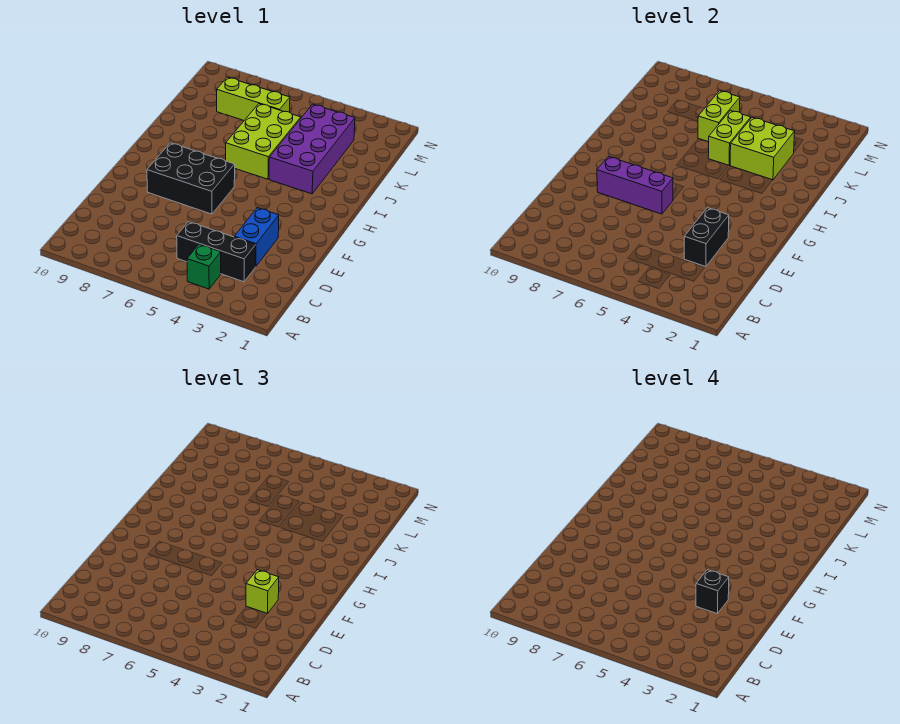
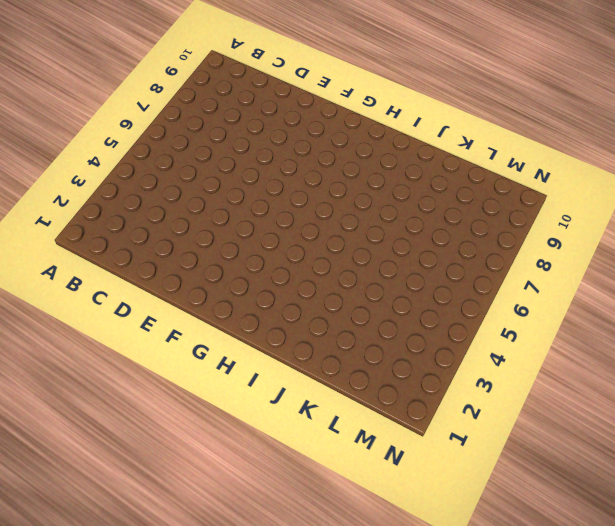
none -> green 1x1 brick [187,244,221,289]
none -> black 1x3 brick [177,222,256,282]
none -> blue 1x2 brick [234,208,279,267]

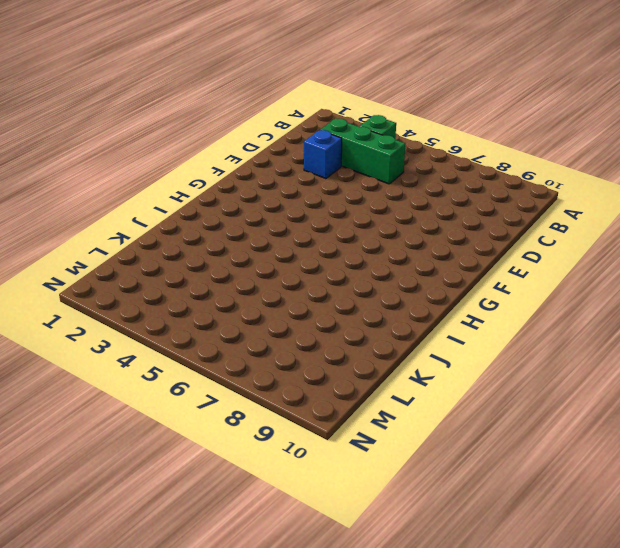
green 1x3 brick [321,118,405,184] -> black 1x3 brick [177,222,256,282]
blue 1x1 brick [304,130,342,179] -> blue 1x2 brick [234,208,279,267]
none -> black 2x3 brick [147,143,235,214]
none -> purple 2x4 brick [269,104,355,194]
none -> lime 2x3 brick [226,104,301,179]

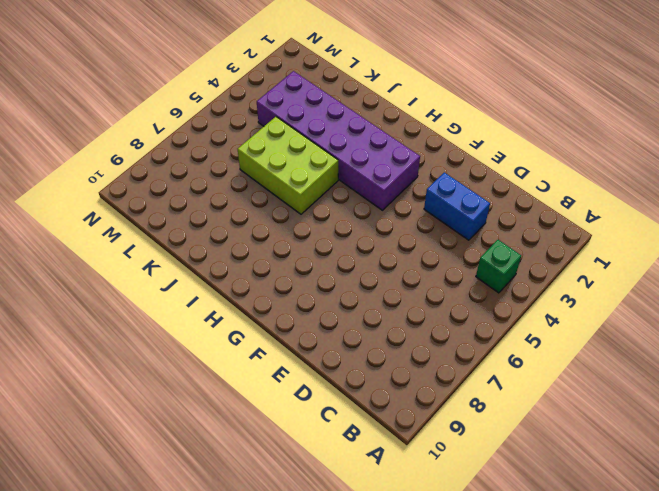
purple 2x6 brick [257,71,420,210] -> purple 2x4 brick [269,104,355,194]
none -> black 1x3 brick [177,222,256,282]
none -> black 2x3 brick [147,143,235,214]
none -> lime 1x3 brick [217,77,290,121]

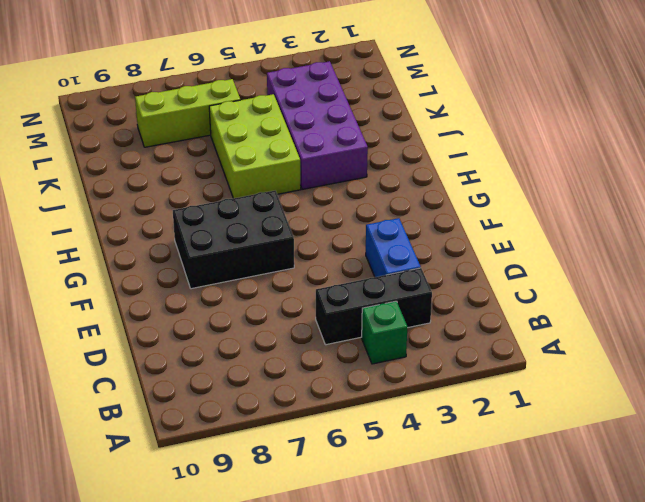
none -> black 1x2 brick [684,208,729,267]
none -> purple 1x3 brick [597,157,673,214]
none -> lime 2x2 brick [730,118,795,180]

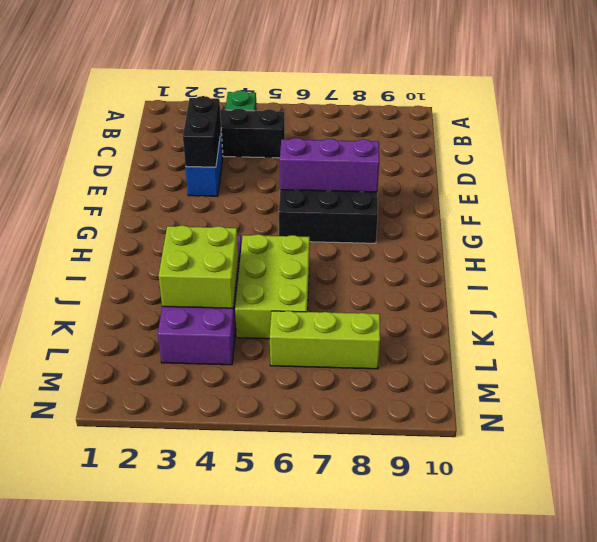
none -> lime 1x2 brick [708,110,751,166]
none -> lime 1x2 brick [698,91,740,142]
none -> lime 1x1 brick [246,570,279,614]

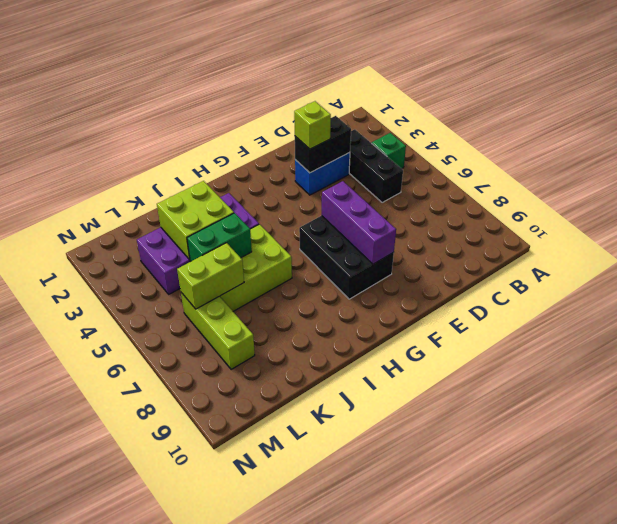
green 1x2 brick [187,213,252,261] -> lime 1x2 brick [708,110,751,166]
none -> black 1x1 brick [696,570,729,614]

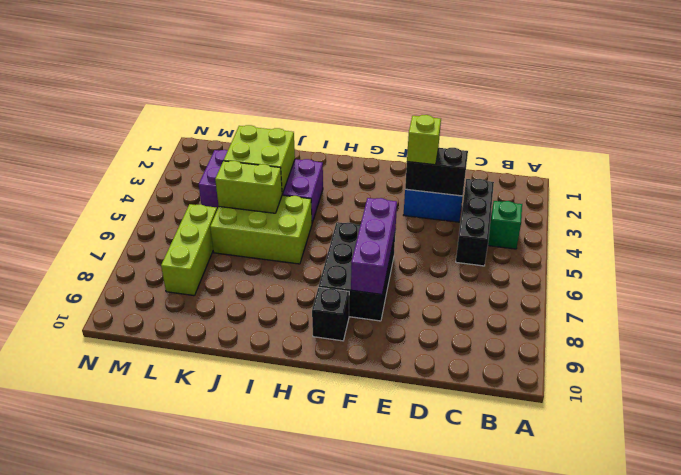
black 1x1 brick [312,288,349,341] -> black 1x1 brick moved to [696,570,729,614]
none -> lime 1x2 brick [698,91,740,142]

